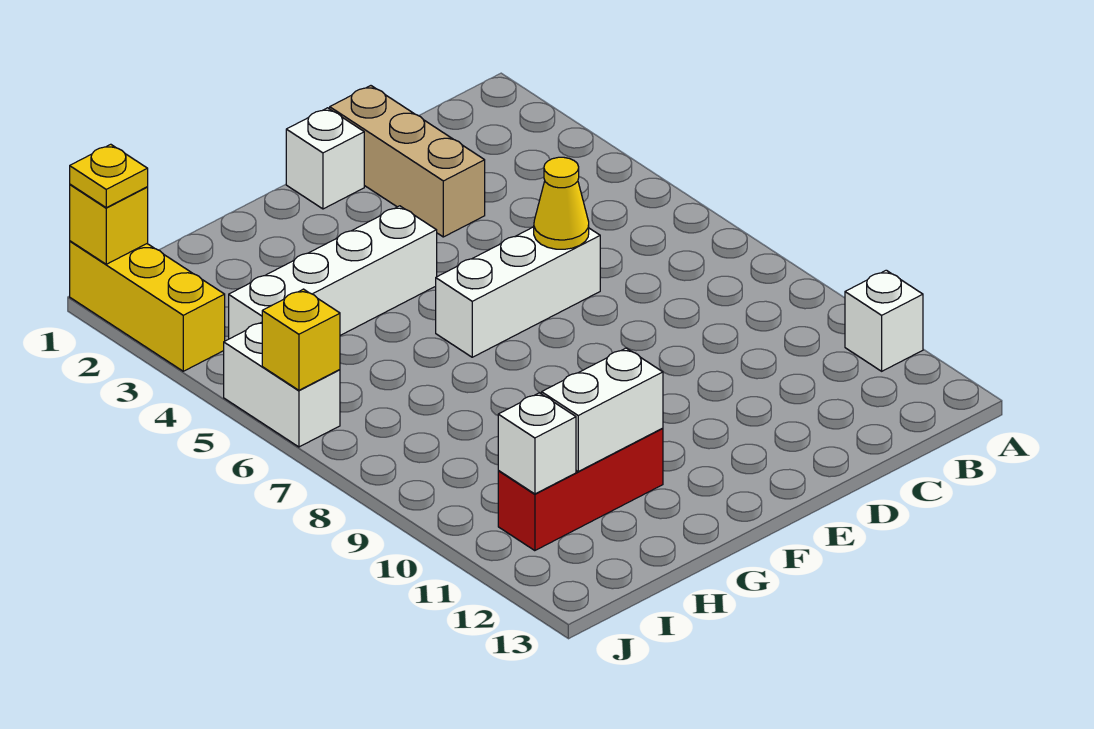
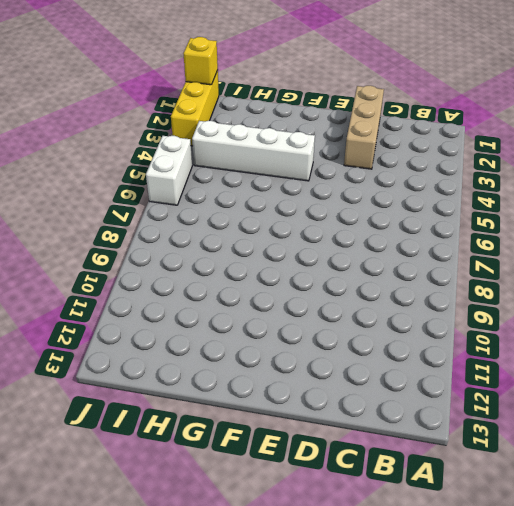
none -> white 1x1 brick [845,270,923,371]
none -> white 1x3 brick [436,227,600,357]
none -> white 1x1 brick [286,108,364,209]

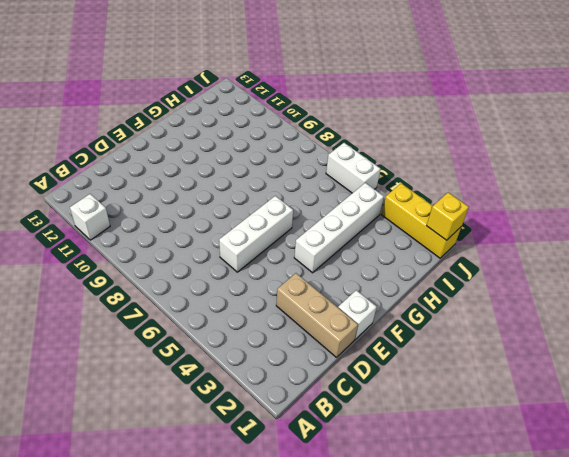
none -> red 1x3 brick [498,428,663,551]
none -> yellow 1x1 cone [534,157,589,249]
none -> white 1x2 brick [542,348,663,471]

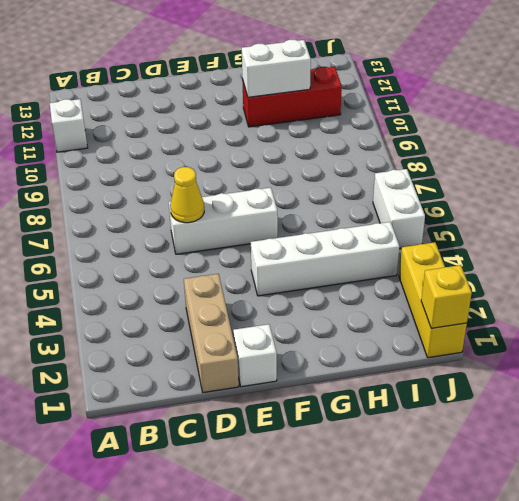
none -> white 1x1 brick [498,393,576,494]
none -> yellow 1x1 brick [262,289,340,390]
none -> yellow 1x1 plate [70,144,148,208]

